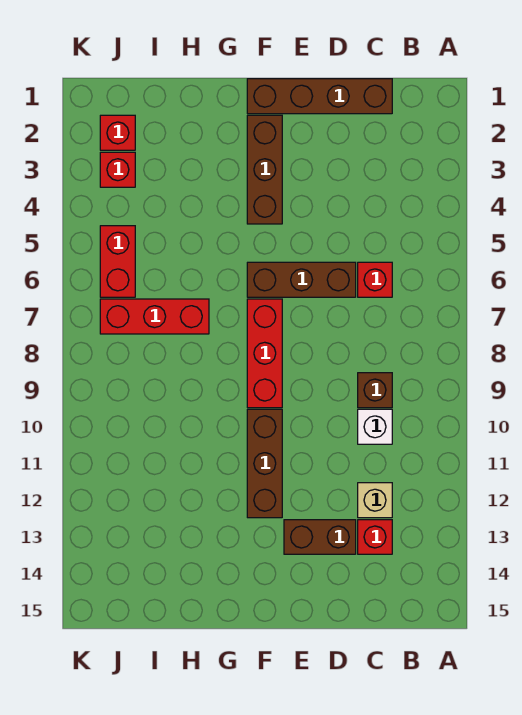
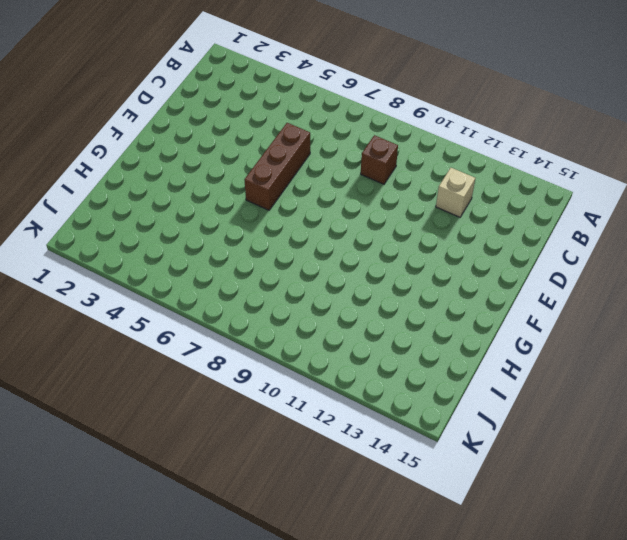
none -> brown 1x4 brick [247,79,392,114]
none -> red 1x1 brick [358,262,392,297]
none -> white 1x1 brick [358,409,392,444]

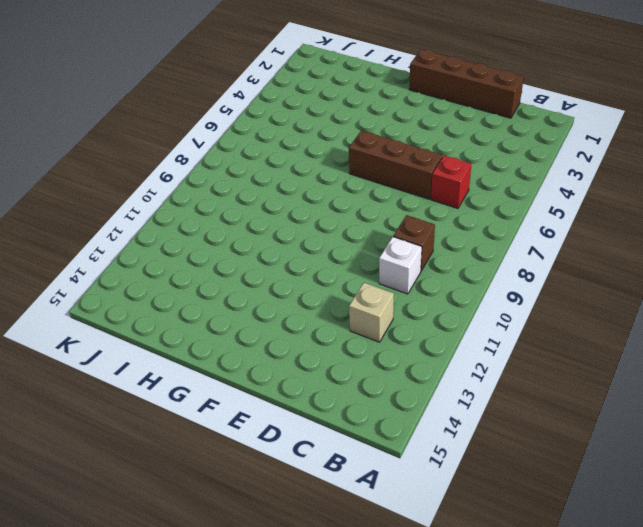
none -> red 1x1 brick [358,520,392,554]
none -> brown 1x2 brick [284,520,356,554]
none -> brown 1x3 brick [247,115,282,224]

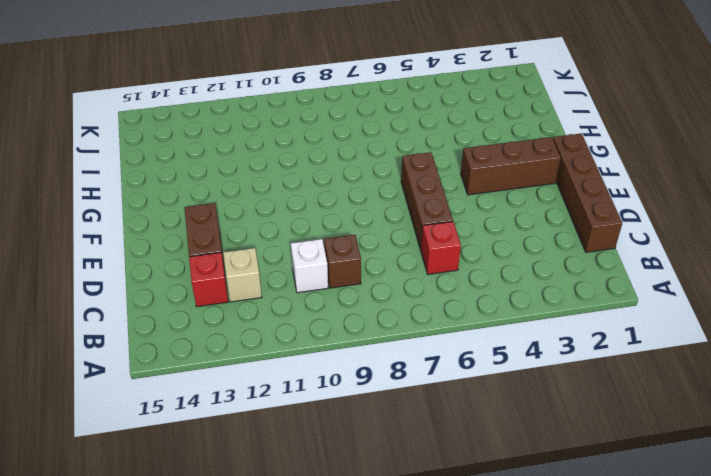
none -> red 1x3 brick [247,299,282,408]
none -> brown 1x3 brick [247,409,282,518]
none -> red 1x3 brick [100,299,209,334]

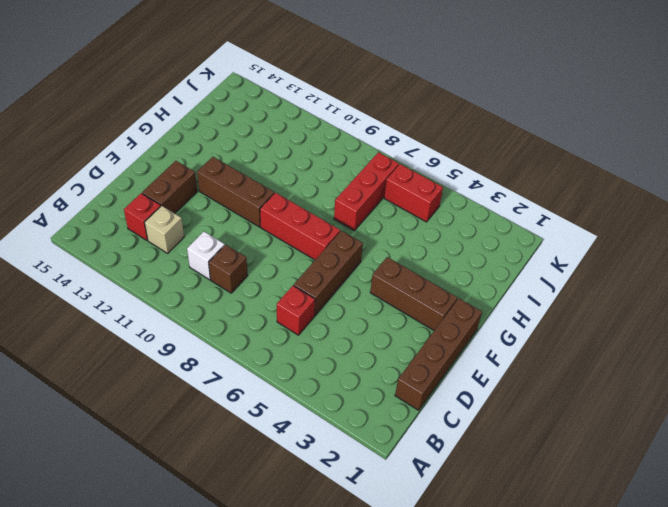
none -> red 1x1 brick [100,115,135,150]
none -> red 1x1 brick [100,152,135,187]

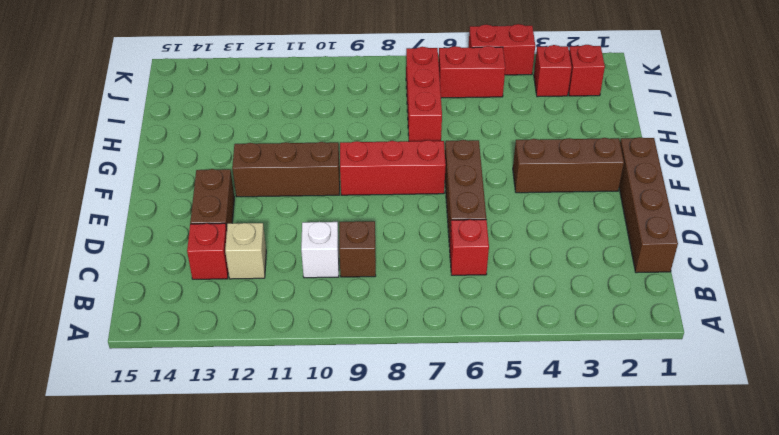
red 1x2 brick [468,24,535,75] -> none

